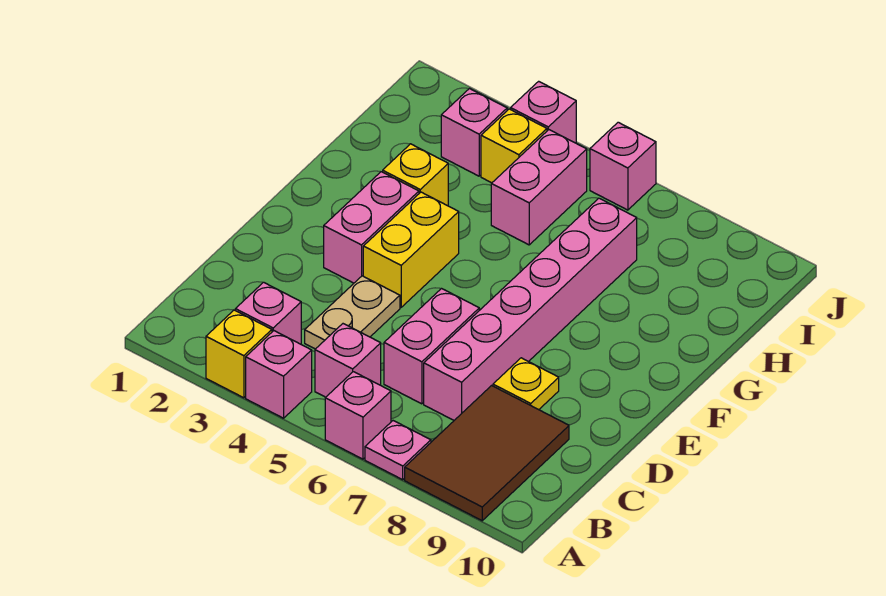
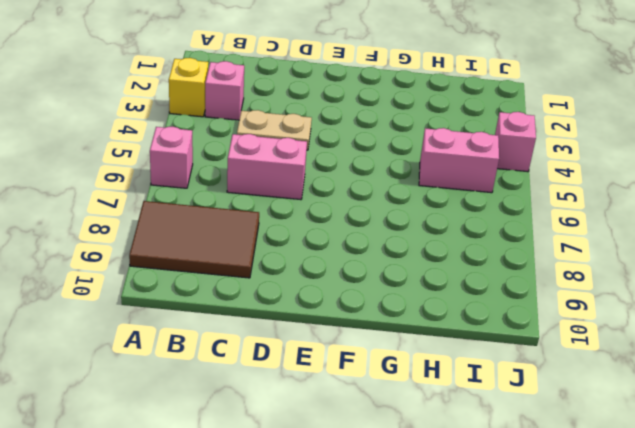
none -> pink 1x1 brick [246,331,312,418]
none -> pink 1x1 plate [365,421,431,480]
none -> pink 1x1 brick [315,324,381,397]

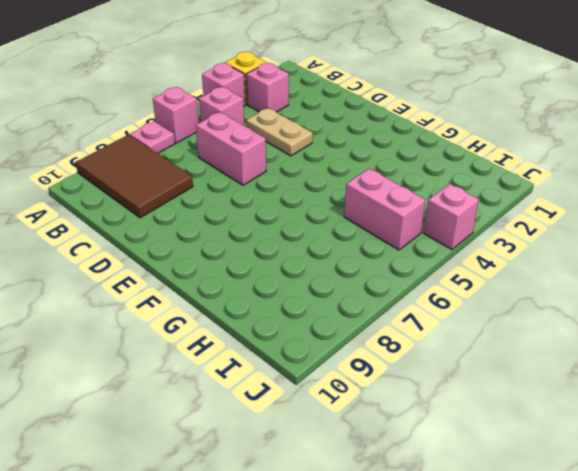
none -> pink 1x6 brick [424,198,637,420]
none -> yellow 1x1 plate [493,358,559,410]
none -> pink 1x2 brick [324,172,419,283]

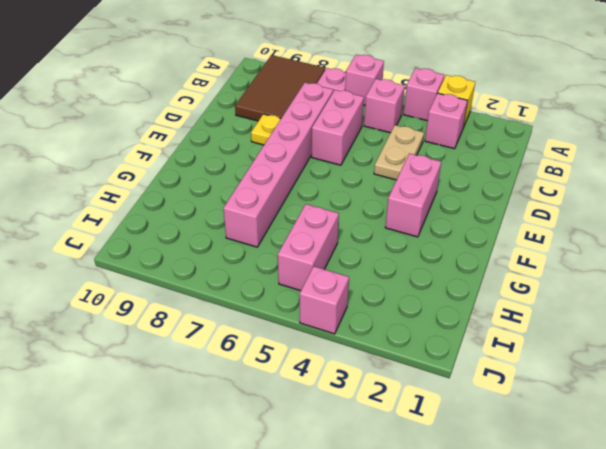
none -> yellow 1x2 brick [363,192,459,307]
none -> yellow 1x1 brick [383,144,448,206]
none -> pink 1x1 brick [441,89,507,176]

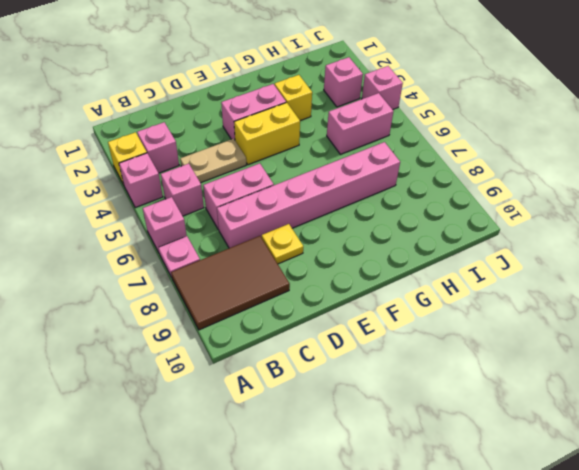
none -> yellow 1x1 brick [481,109,547,183]
none -> pink 1x1 brick [590,122,656,210]

